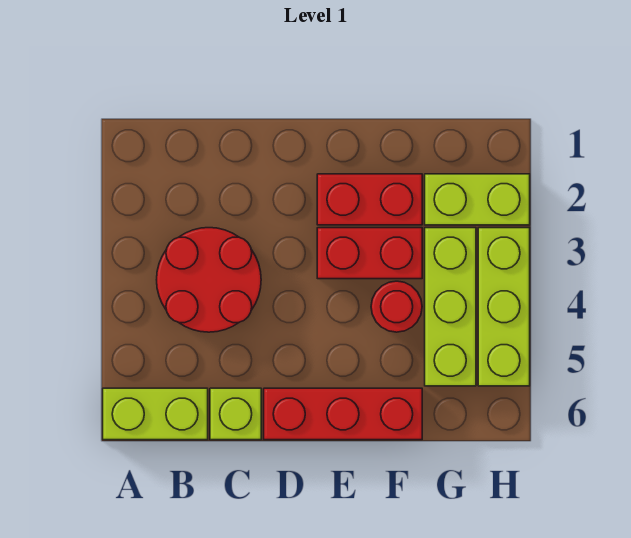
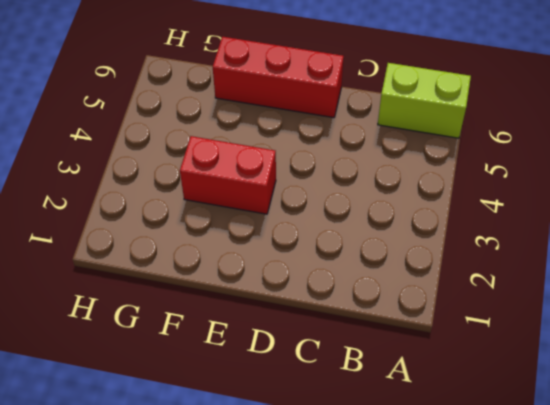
none -> red 2x2 round brick [157,228,261,332]
none -> lime 1x1 brick [210,388,261,440]

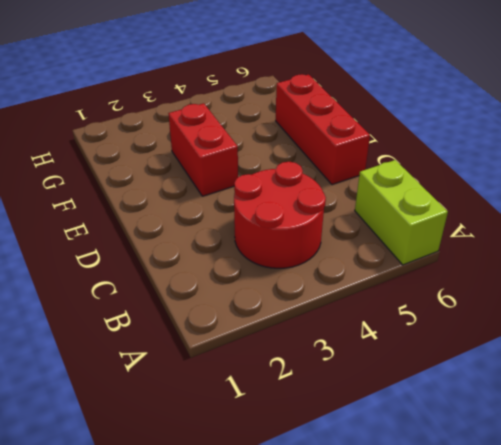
none -> lime 1x1 brick [210,388,261,440]
none -> red 1x2 brick [317,174,422,225]

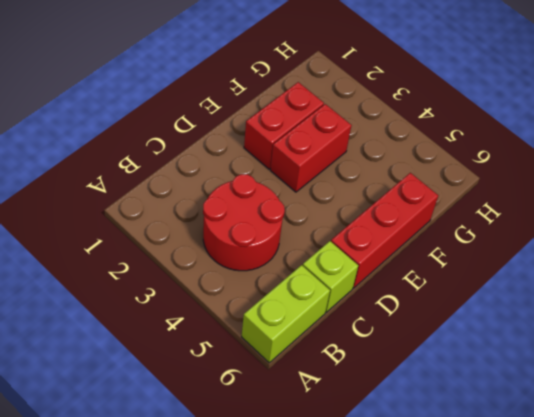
none -> red 1x1 round brick [371,281,422,332]
none -> lime 1x2 brick [425,174,530,225]

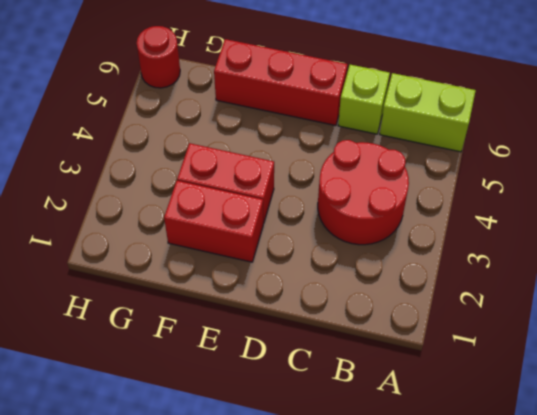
red 1x1 round brick [137,26,180,88] -> red 1x1 round brick moved to [371,281,422,332]
none -> lime 1x2 brick [425,174,530,225]
none -> lime 1x3 brick [425,228,476,386]

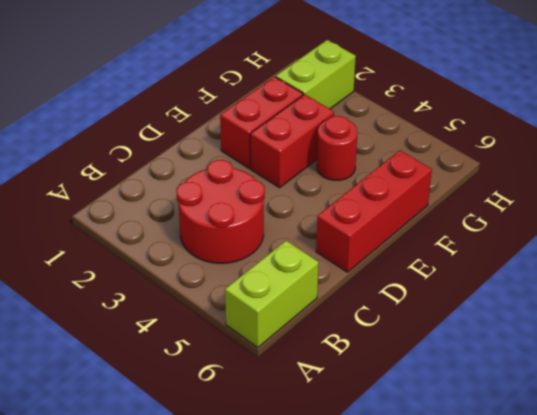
none -> lime 1x1 brick [210,388,261,440]
none -> lime 1x3 brick [425,228,476,386]

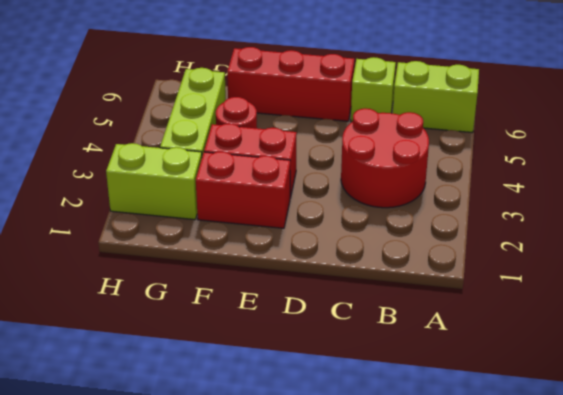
none -> lime 1x3 brick [478,228,530,386]

